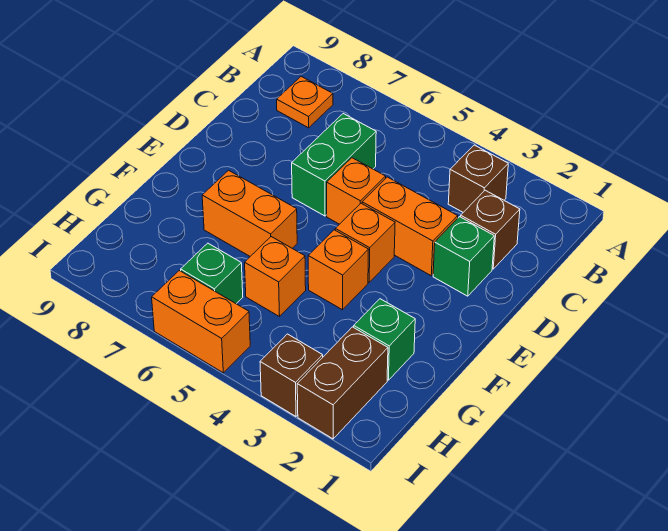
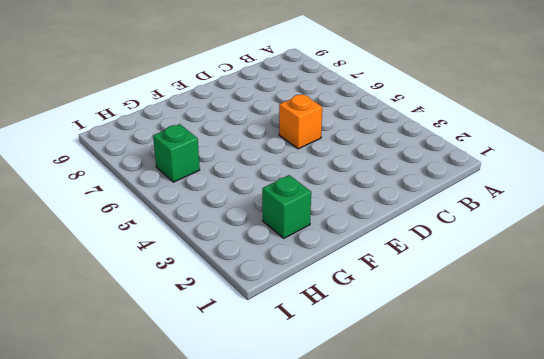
none -> brown 1x1 brick [448,145,508,212]
none -> orange 1x1 plate [277,77,333,128]
none -> brown 1x1 brick [461,190,520,269]

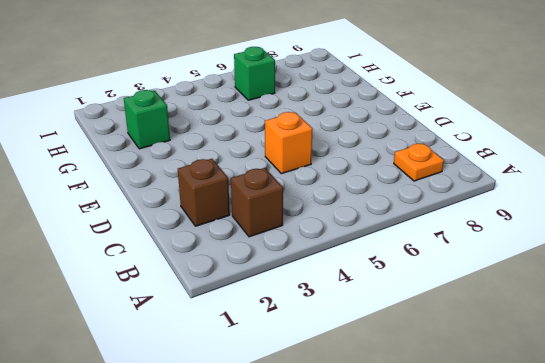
none -> green 1x2 brick [292,114,376,216]
none -> green 1x1 brick [433,217,494,296]
none -> orange 1x2 brick [362,177,458,276]

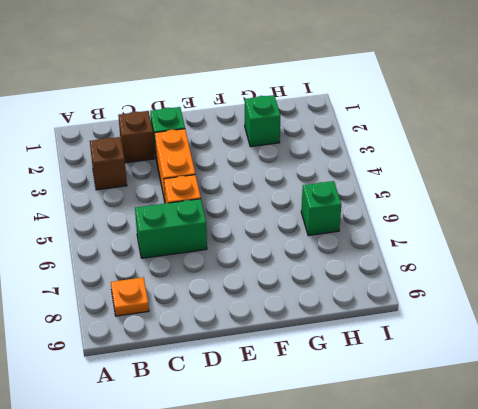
none -> orange 1x1 brick [335,203,395,282]
none -> orange 1x1 brick [308,230,369,310]
none -> orange 1x2 brick [202,170,297,256]

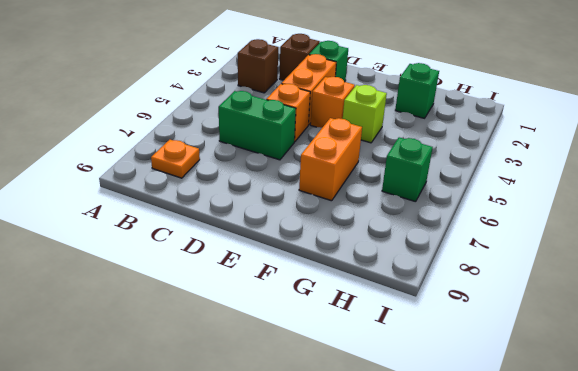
lime 1x1 brick [343,85,387,143] -> orange 1x1 brick [308,230,369,310]
none -> orange 1x1 brick [245,237,306,317]
none -> brown 1x2 brick [297,327,388,439]
none -> brown 1x1 brick [260,334,323,416]

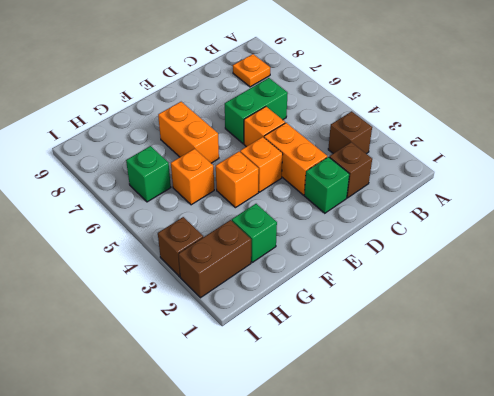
none -> orange 1x2 brick [152,271,250,373]

